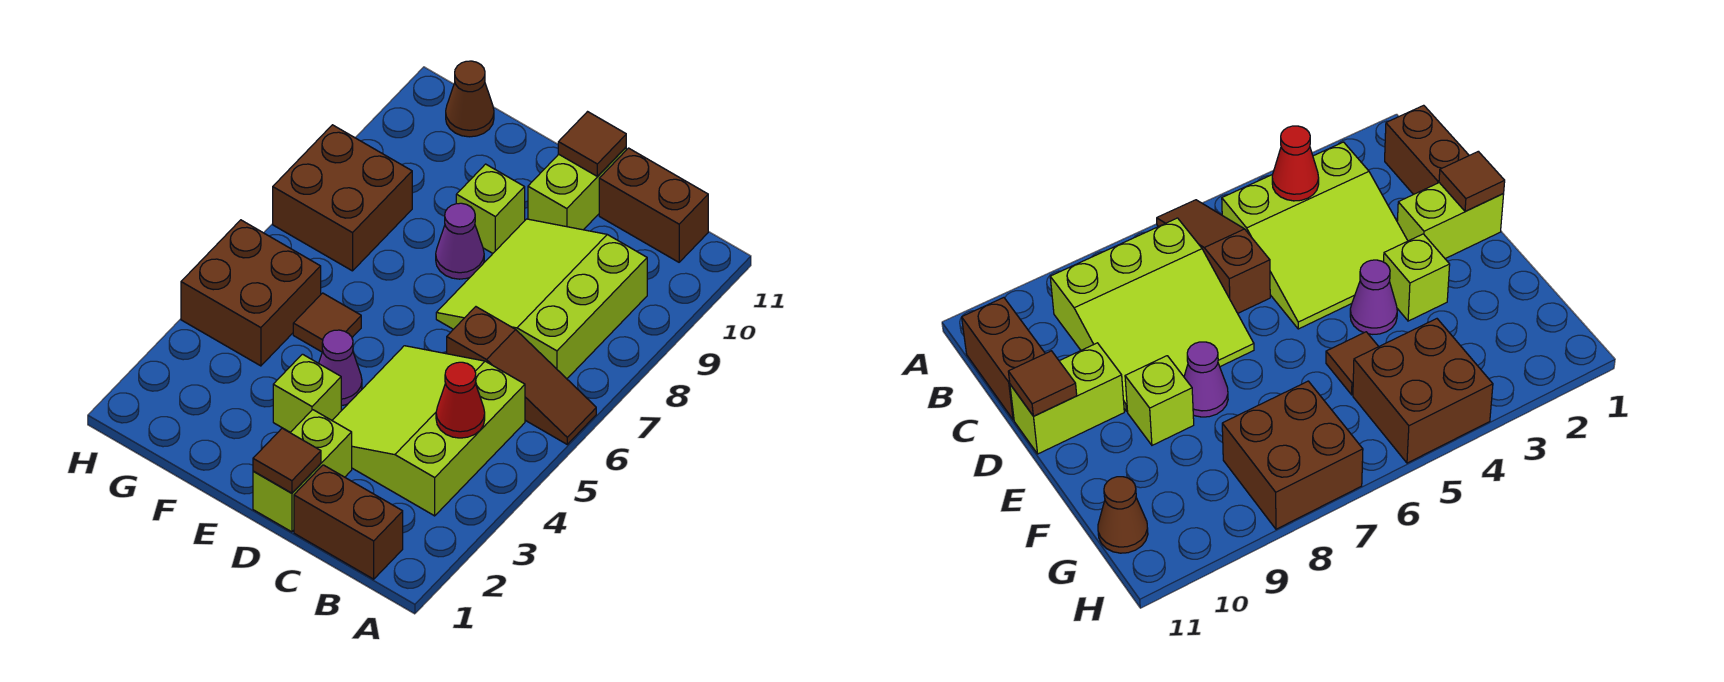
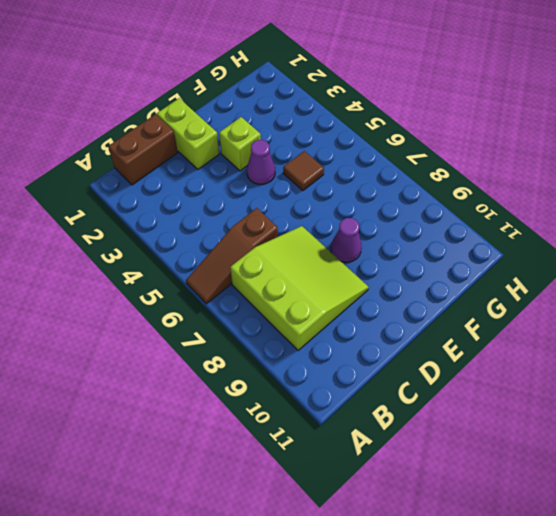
none -> lime 3x3 slope [332,346,525,516]
none -> brown 1x2 brick [599,148,708,262]
none -> lime 1x2 brick [528,147,626,230]

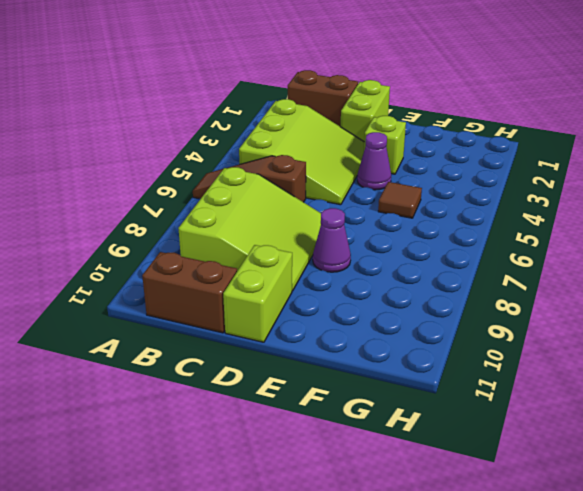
none -> lime 1x1 brick [456,164,525,253]
none -> brown 2x2 brick [181,220,321,366]
none -> brown 2x2 brick [273,125,412,271]

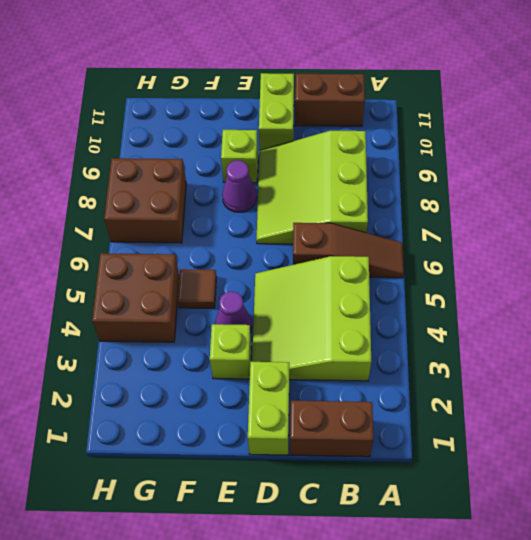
none -> brown 1x1 cone [446,61,494,137]
none -> red 1x1 cone [436,362,485,438]
none -> brown 1x1 tile [253,428,321,493]

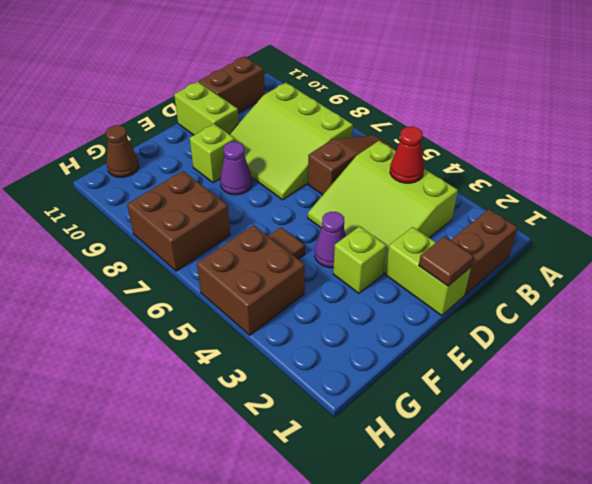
none -> brown 1x1 tile [558,112,626,176]

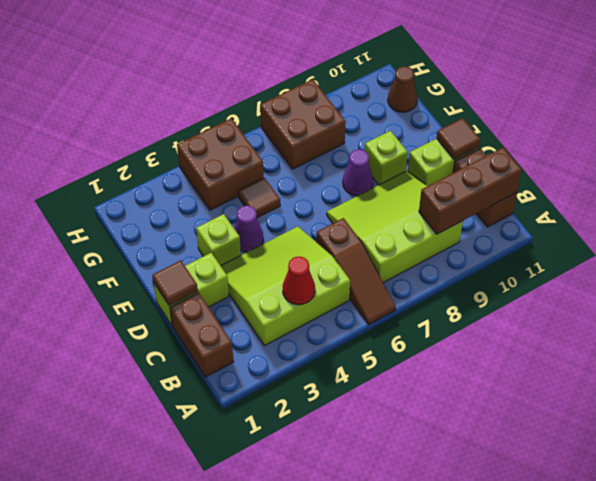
brown 1x3 brick [419,148,522,234] -> none

